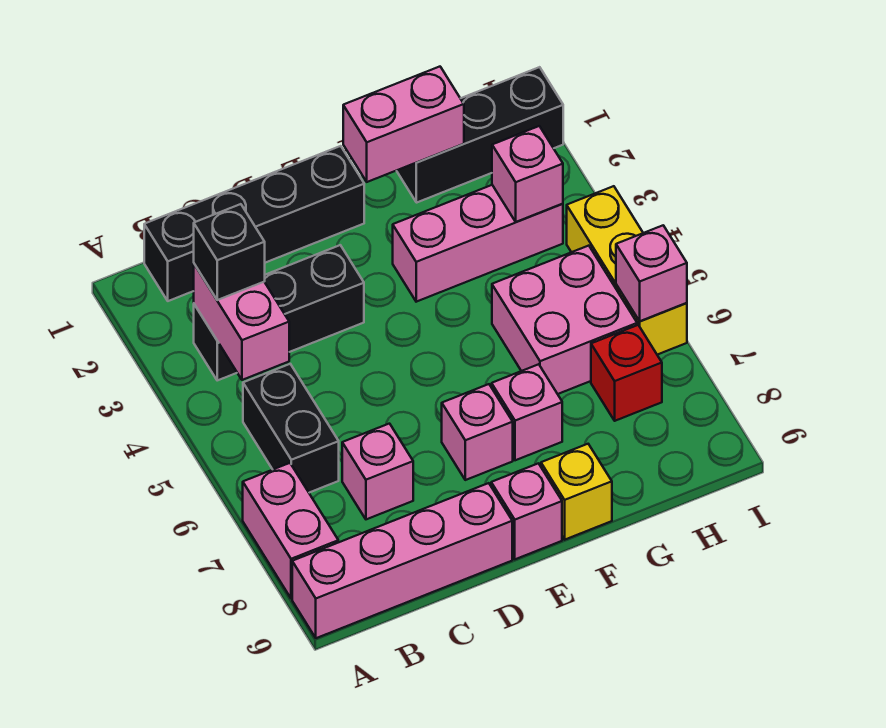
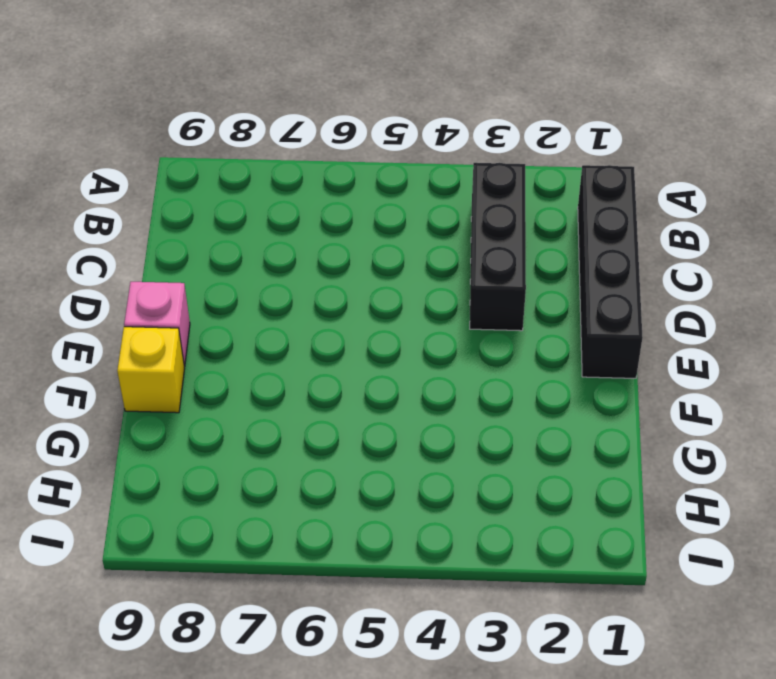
none -> pink 1x2 brick [243,463,338,599]
none -> pink 1x4 brick [292,483,512,638]
none -> black 1x2 brick [243,364,339,493]

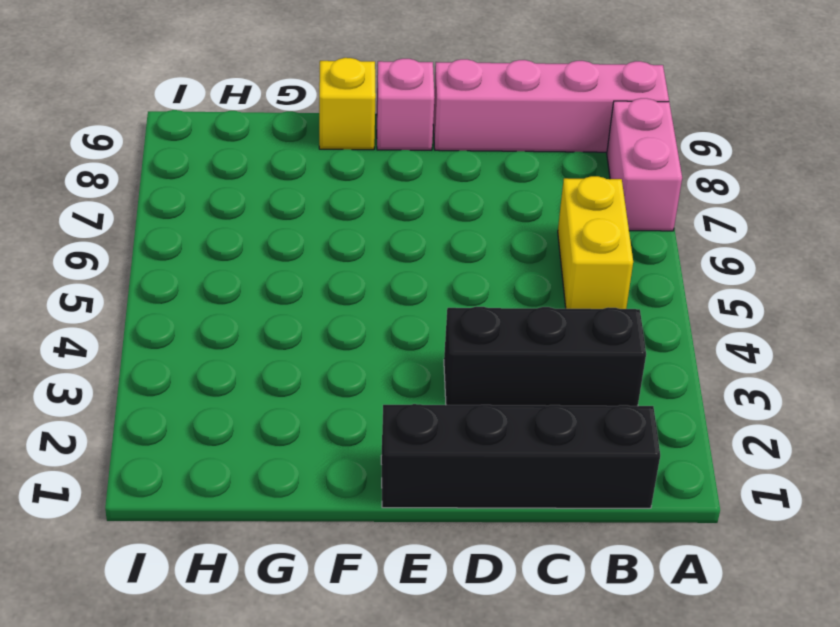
yellow 1x2 brick [558,176,633,309] -> black 1x2 brick [243,364,339,493]
none -> pink 1x1 brick [342,424,413,519]
none -> pink 1x1 brick [442,384,513,480]
none -> pink 1x3 brick [393,185,563,302]

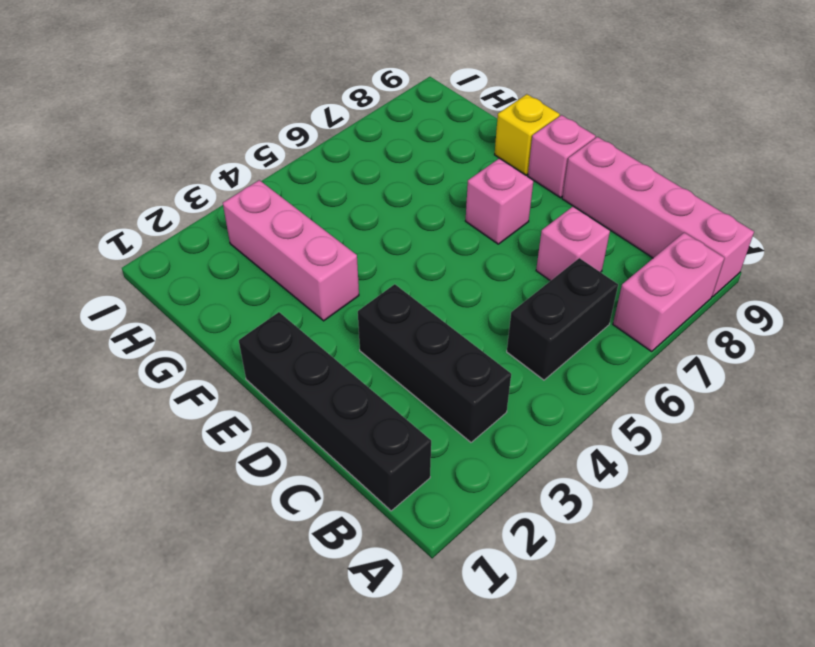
none -> pink 1x1 brick [492,364,562,460]
none -> black 1x3 brick [397,67,563,203]
none -> pink 2x2 brick [492,246,637,394]

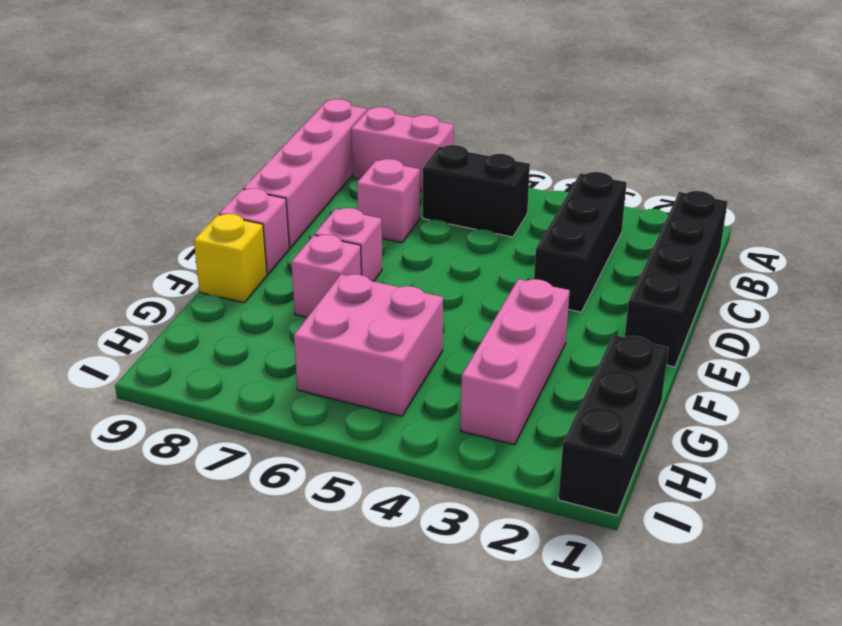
none -> red 1x1 brick [591,325,662,421]
none -> yellow 1x3 brick [567,186,687,355]
none -> pink 1x2 brick [194,264,289,380]

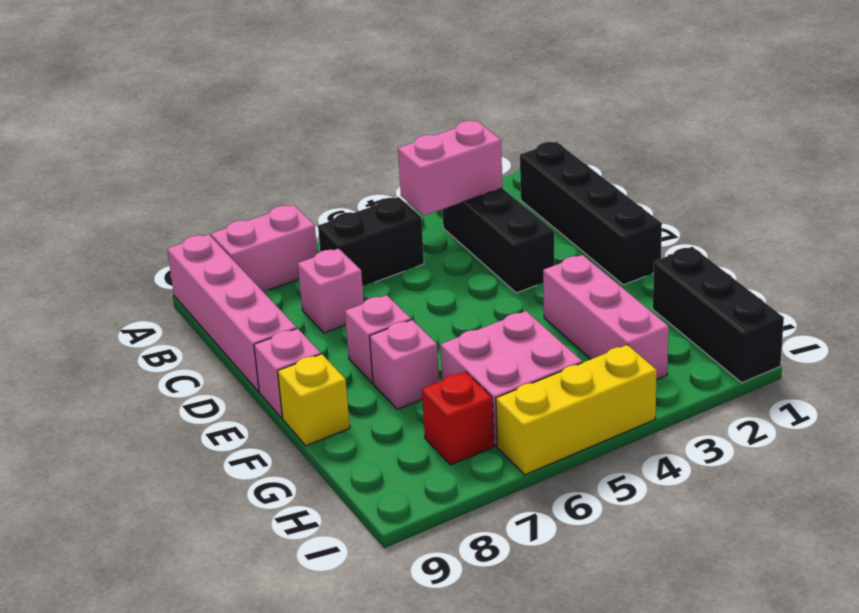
none -> pink 1x2 brick [343,67,464,182]
none -> pink 1x1 brick [492,126,563,222]
none -> pink 1x1 brick [616,225,687,321]

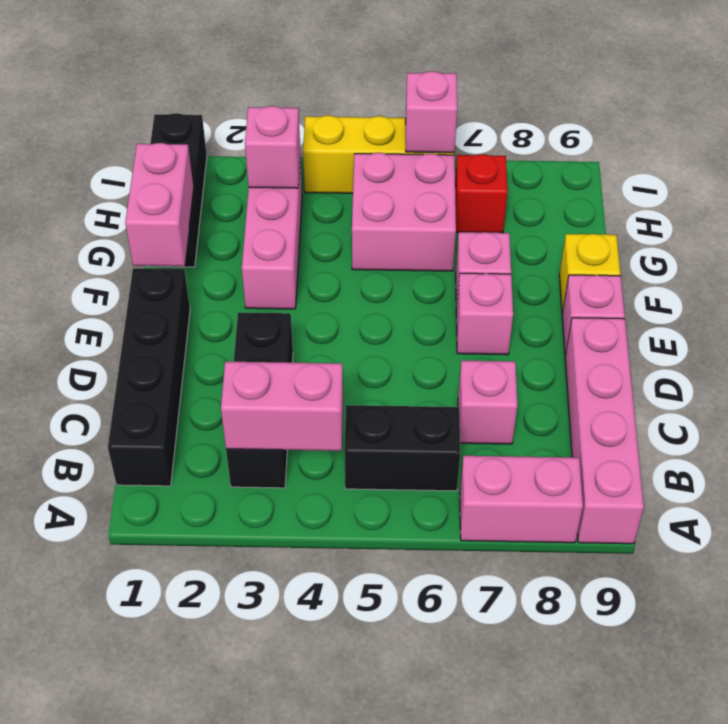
none -> black 1x1 brick [194,204,265,300]

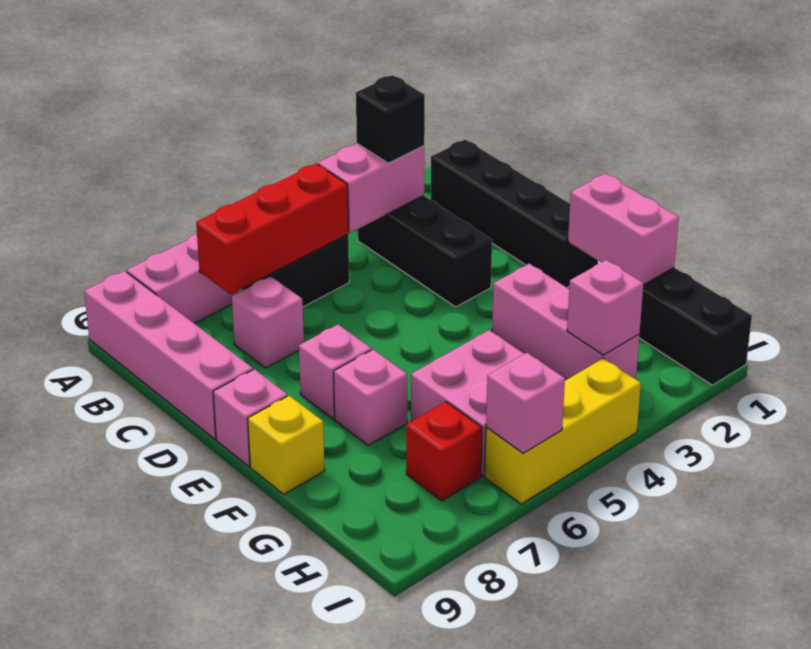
red 1x3 brick [196,164,348,294] -> none

